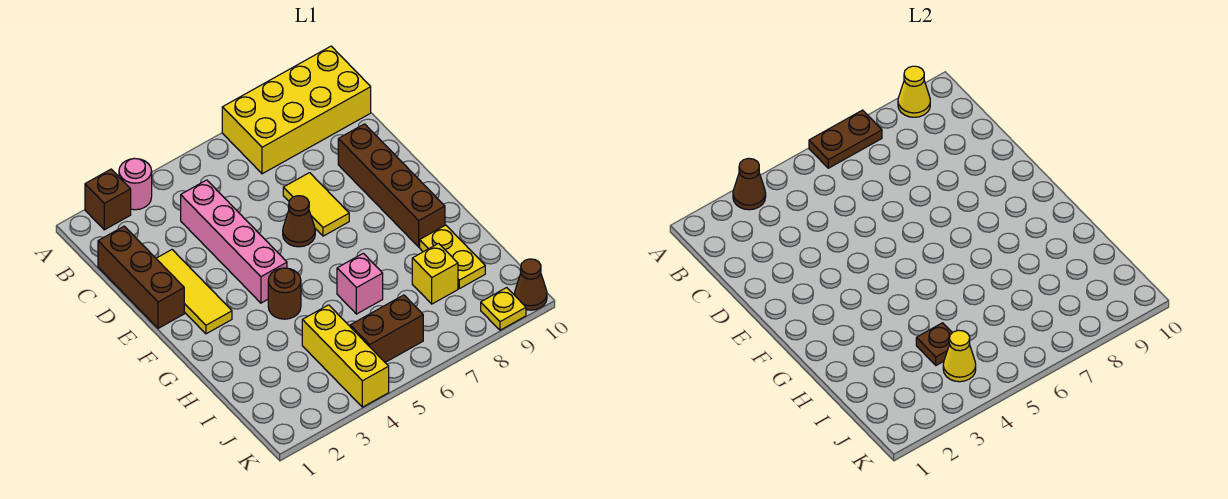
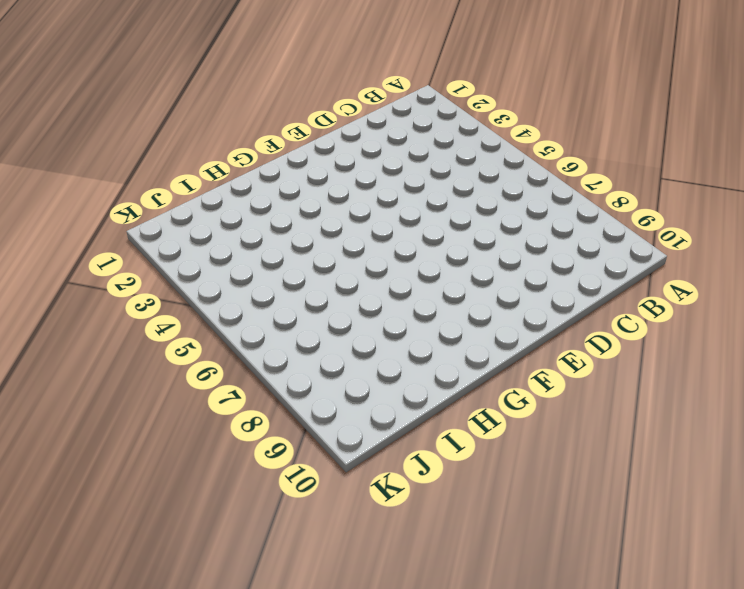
none -> brown 1x1 brick [85,169,131,230]
none -> pink 1x1 round brick [119,158,152,210]
none -> yellow 2x4 brick [222,46,371,174]

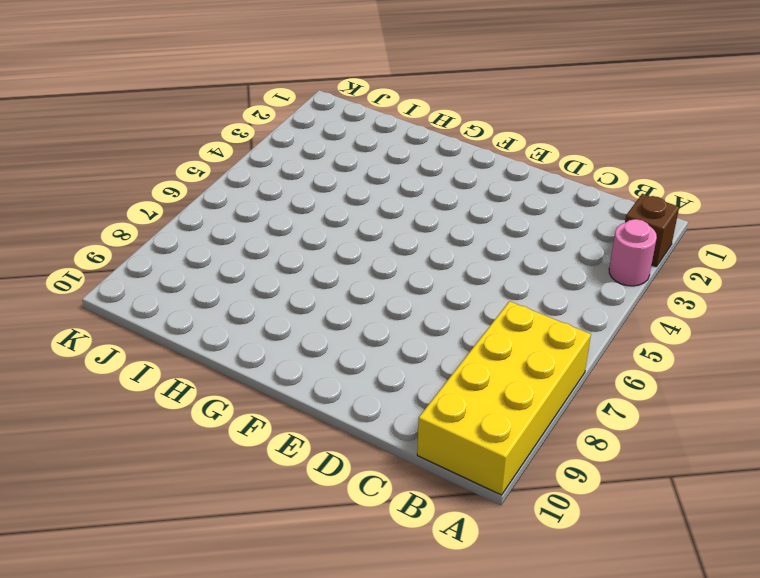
none -> brown 1x3 brick [98,226,184,328]
none -> pink 1x4 brick [181,180,287,303]
none -> yellow 1x3 tile [156,250,232,334]

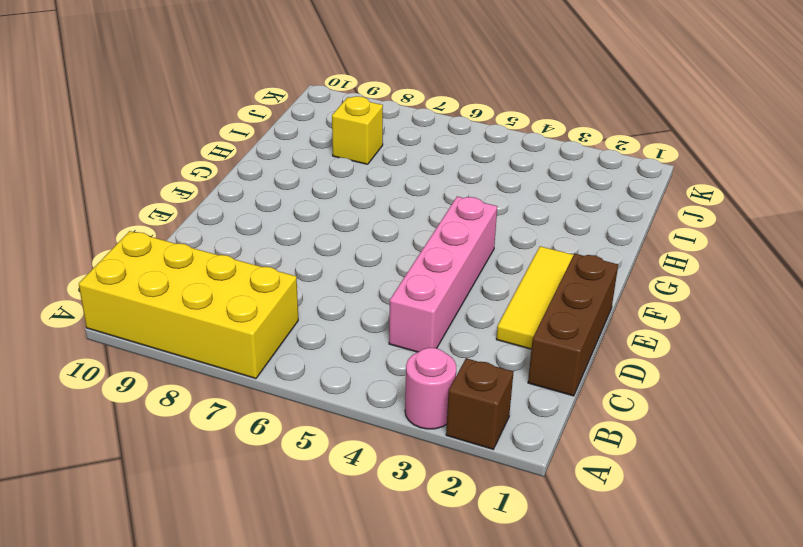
none -> yellow 1x2 tile [283,173,349,236]
none -> brown 1x4 brick [338,124,445,247]
none -> brown 1x1 cone [283,196,315,247]

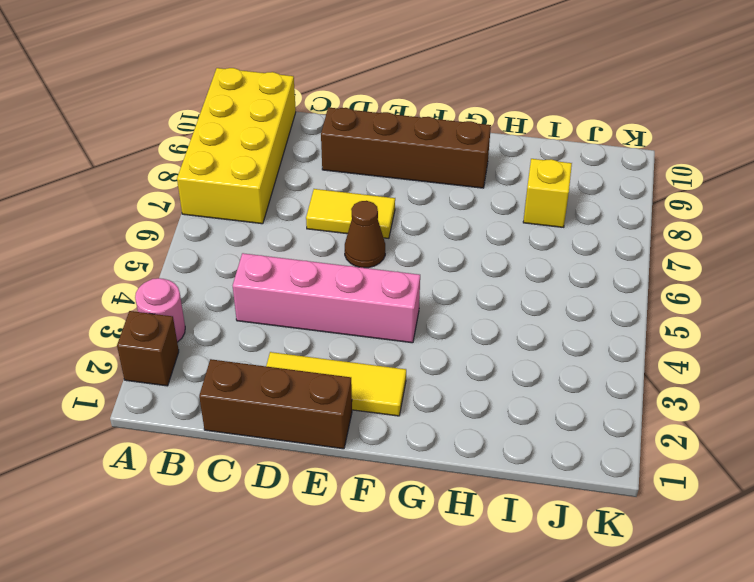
none -> brown 1x1 round brick [268,268,301,319]
none -> pink 1x1 brick [337,253,383,314]
none -> yellow 1x2 plate [420,225,485,289]

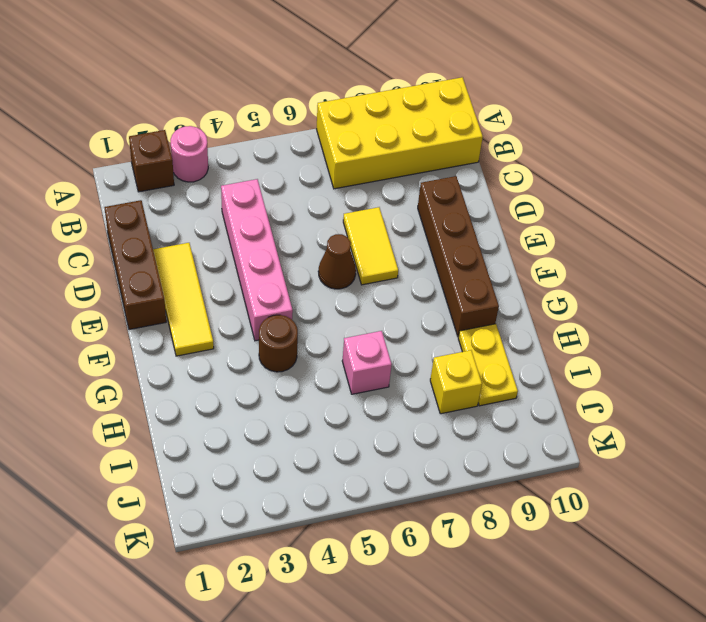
none -> yellow 1x3 brick [302,305,389,407]
none -> brown 1x2 brick [350,295,423,362]
none -> yellow 1x1 plate [481,288,526,330]

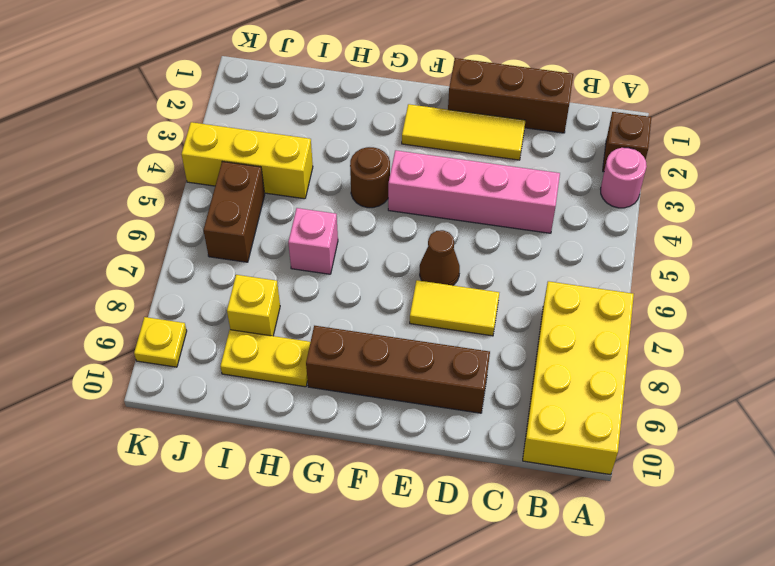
none -> brown 1x1 cone [515,259,547,310]
none -> brown 1x1 cone [733,158,766,210]
none -> brown 1x2 plate [809,110,882,168]

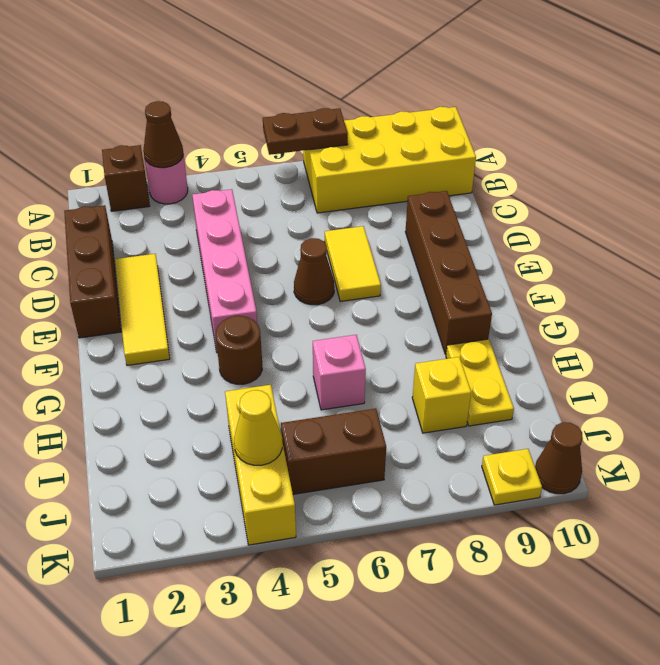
none -> yellow 1x1 cone [898,66,930,117]
none -> brown 1x1 plate [916,323,952,365]

